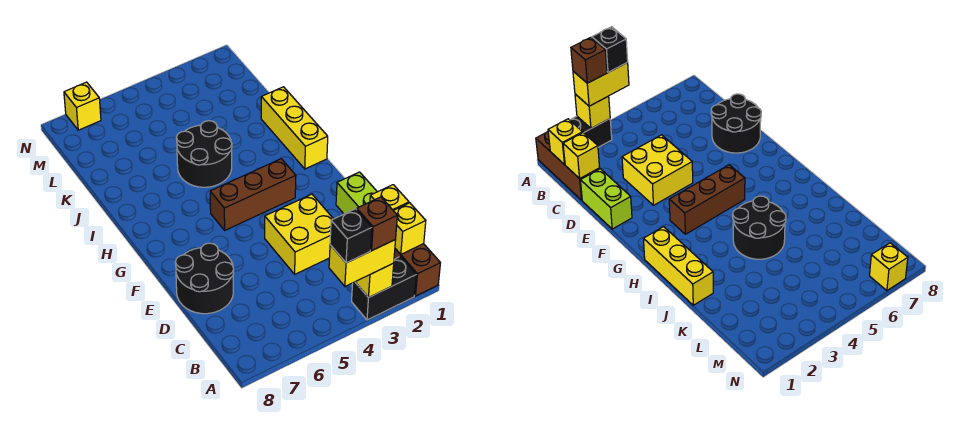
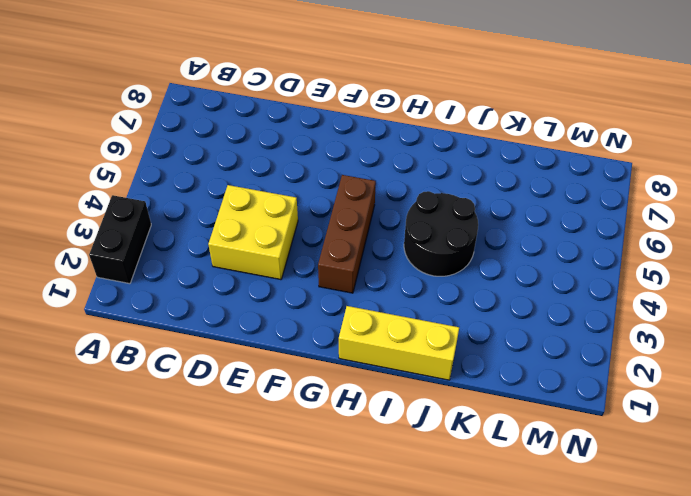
none -> brown 1x3 brick [394,244,440,296]
none -> lime 1x2 brick [336,172,377,214]
none -> black 2x2 round brick [175,243,234,314]

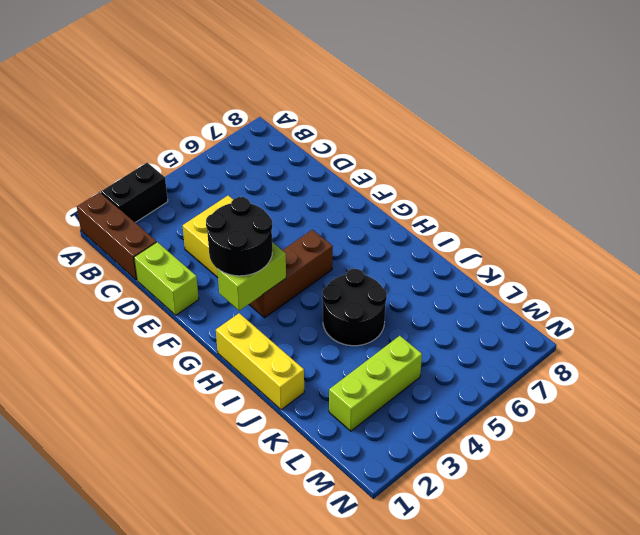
black 2x2 round brick [206,197,272,276] -> black 2x2 round brick moved to [175,243,234,314]
lime 1x2 brick [217,242,286,311] -> none
lime 1x3 brick [329,336,422,431] -> none
none -> yellow 1x1 brick [64,82,101,130]
none -> yellow 1x1 brick [356,263,394,298]
none -> yellow 1x1 brick [394,203,426,254]

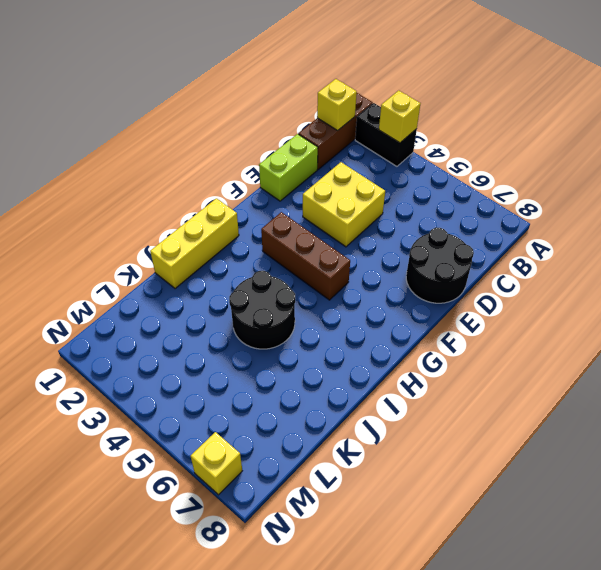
none -> yellow 1x1 brick [370,185,409,211]
none -> yellow 1x2 brick [329,240,395,286]
none -> brown 1x1 brick [357,197,397,250]

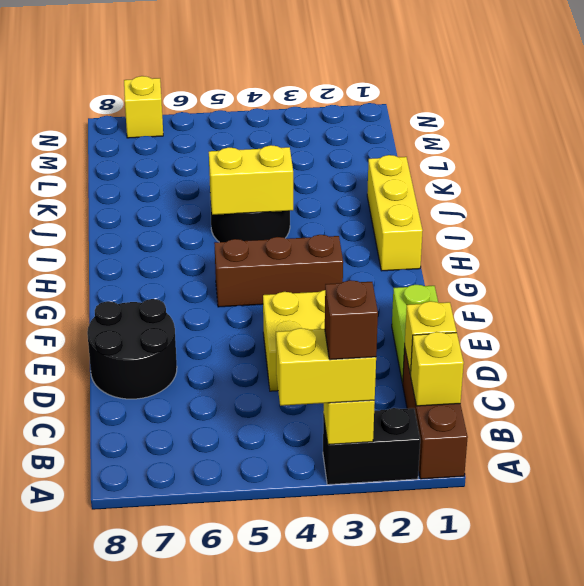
yellow 1x2 brick [209,145,293,215] -> none
none -> black 1x1 brick [330,209,372,263]

